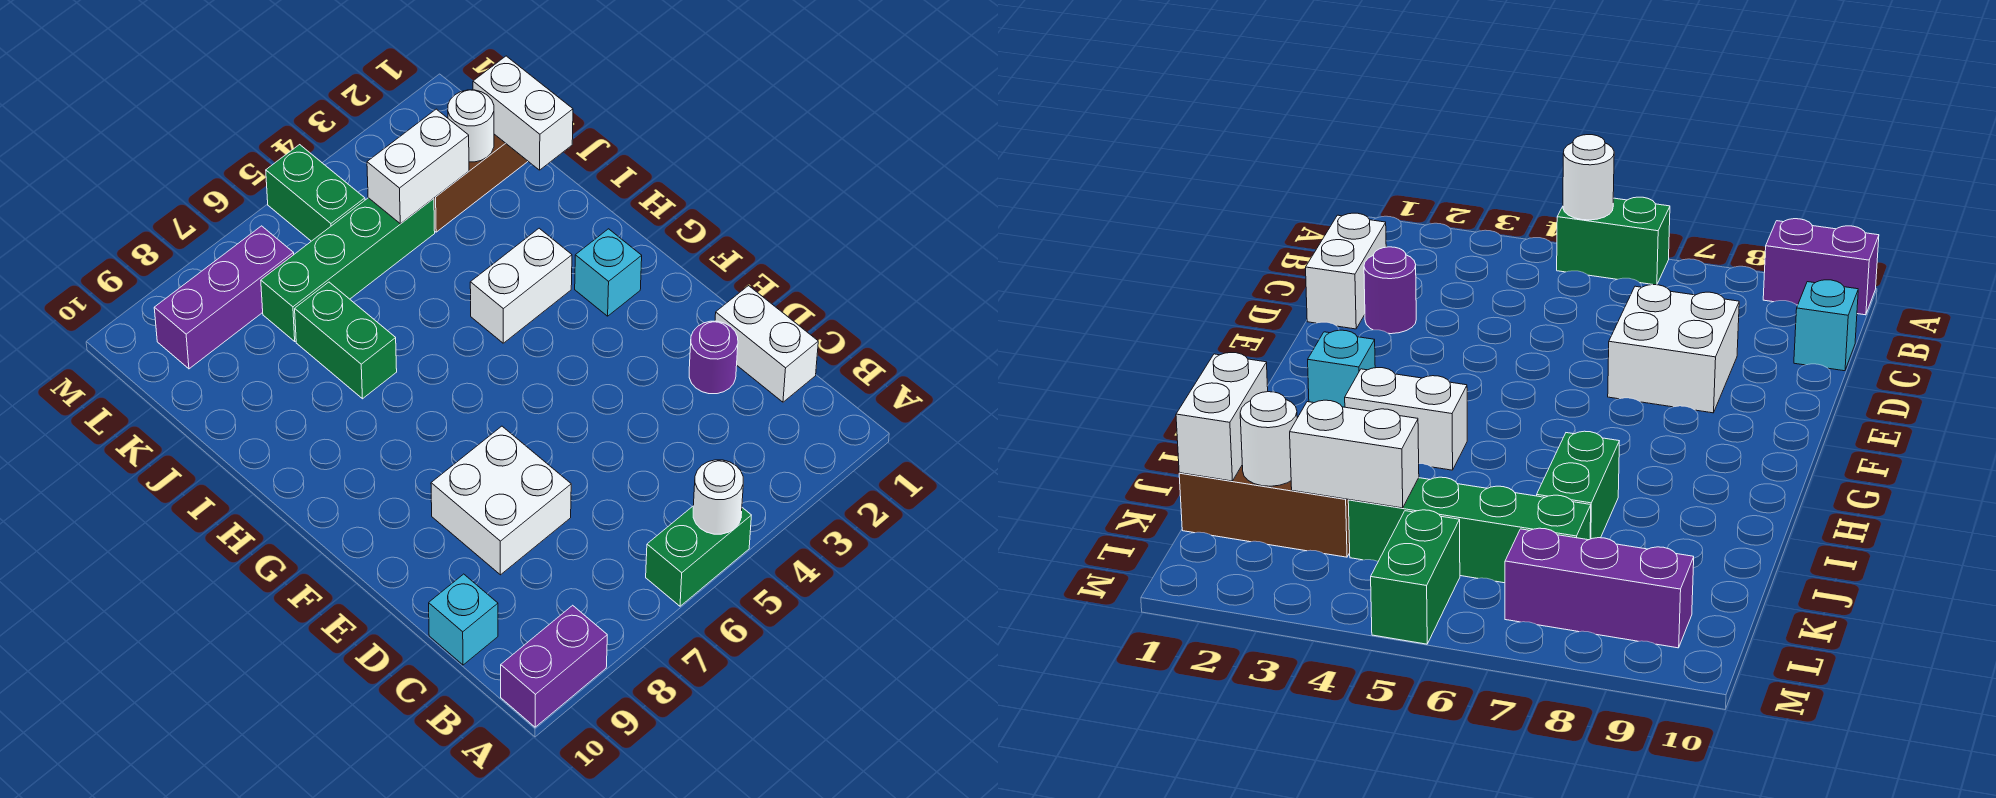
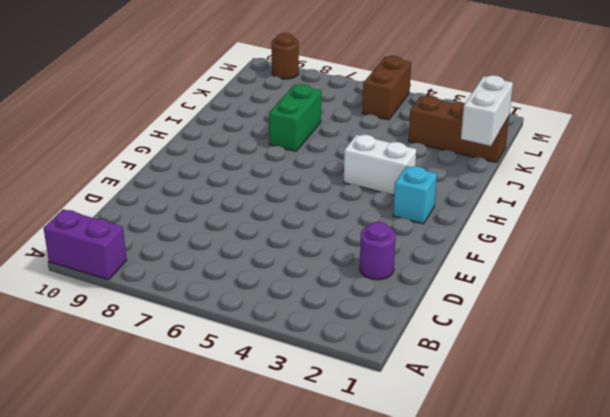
brown 1x2 brick [362,56,411,120] -> green 1x2 brick [266,145,365,241]
brown 1x1 round brick [271,33,299,79] -> none
none -> green 1x2 brick [646,506,751,606]
none -> white 1x2 brick [715,286,818,402]
none -> cyan 1x1 brick [429,574,498,665]

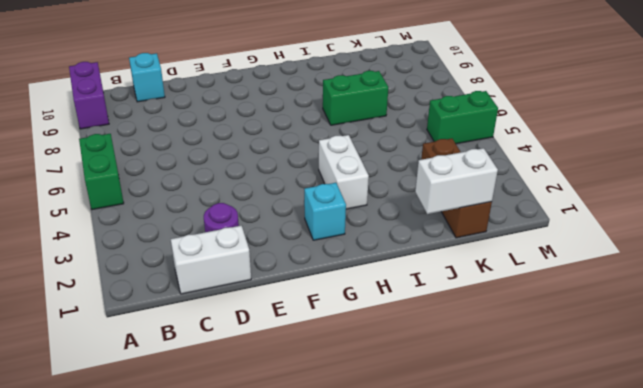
none -> white 2x2 brick [431,426,571,575]
none -> green 1x4 brick [261,198,435,341]
none -> purple 1x3 brick [154,226,294,369]

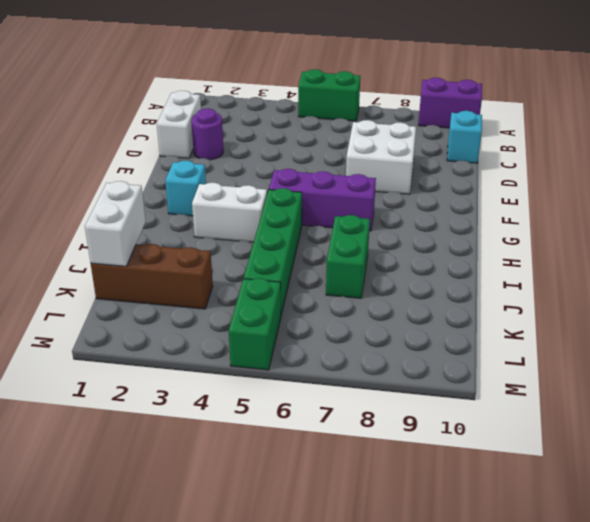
purple 1x3 brick [269,169,376,231] -> purple 1x3 brick moved to [154,226,294,369]
green 1x4 brick [244,188,302,315] -> green 1x4 brick turned to [261,198,435,341]
none -> white 1x1 round brick [693,460,743,534]
none -> white 1x1 round brick [448,90,494,162]
none -> white 1x2 brick [367,109,469,224]

